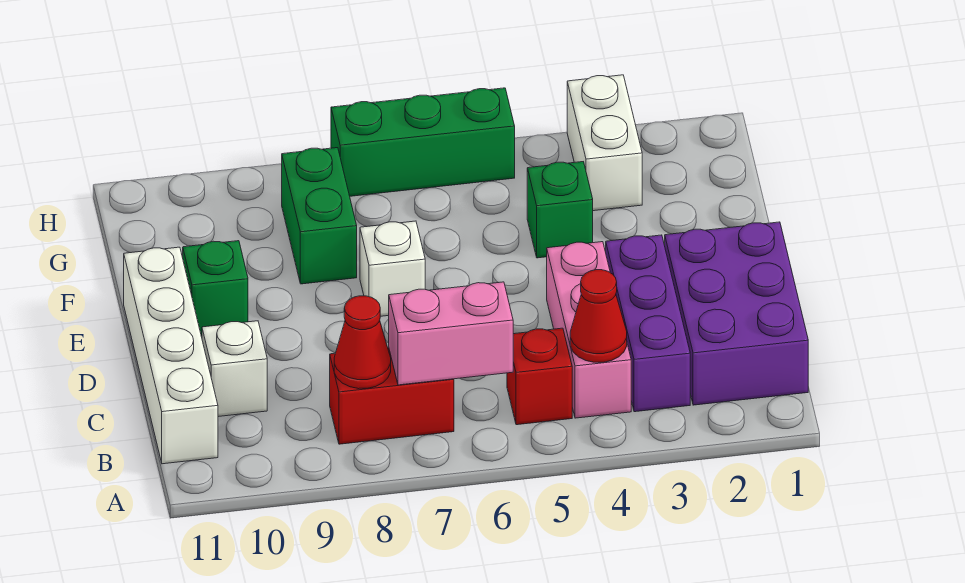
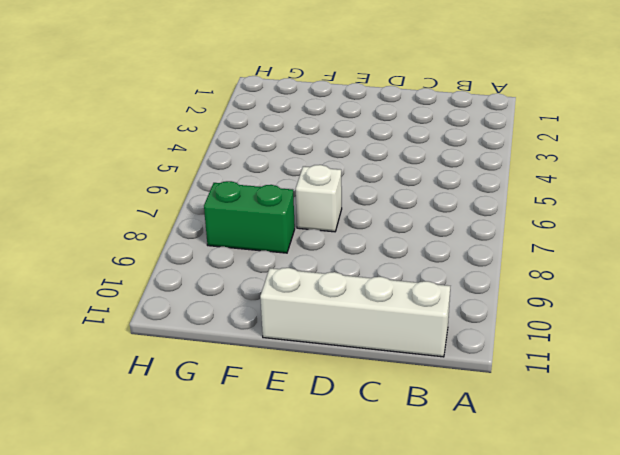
none -> purple 2x3 brick [665,222,808,405]
none -> purple 1x3 brick [606,235,690,412]
none -> pink 1x3 brick [547,242,631,418]

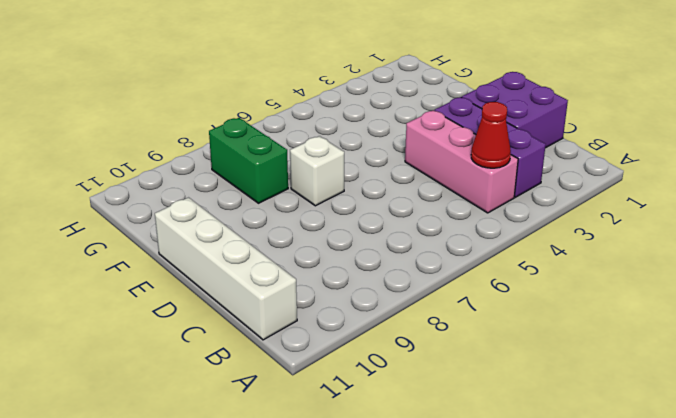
purple 2x2 brick [462,72,568,148] -> purple 2x3 brick [665,222,808,405]
none -> red 1x1 brick [507,328,572,425]
none -> red 1x2 brick [330,347,454,444]
none -> white 1x1 brick [202,321,267,417]

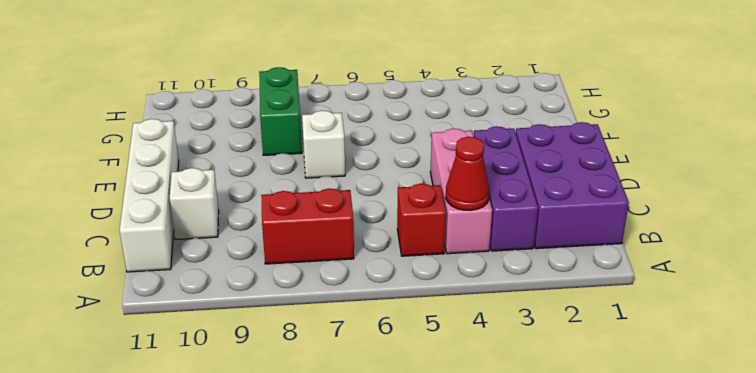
none -> green 1x1 brick [183,241,248,336]
none -> green 1x1 brick [527,162,593,258]
none -> white 1x2 brick [567,75,642,211]

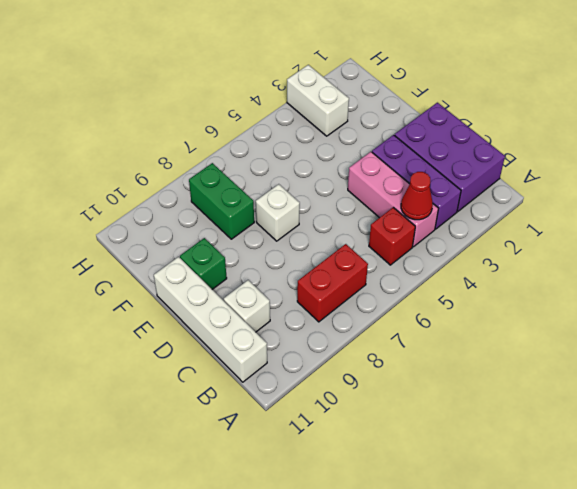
none -> green 1x1 brick [527,162,593,258]
none -> green 1x3 brick [331,88,515,196]
none -> pink 1x2 brick [389,282,513,385]

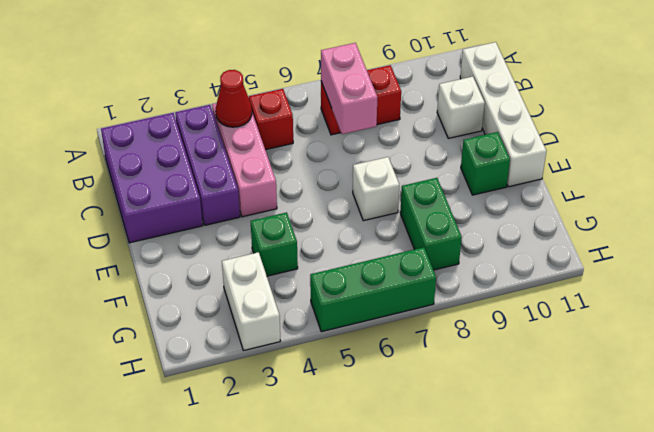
pink 1x2 brick [321,43,377,134] -> pink 1x2 brick turned to [389,282,513,385]
none -> red 1x1 cone [334,296,391,389]

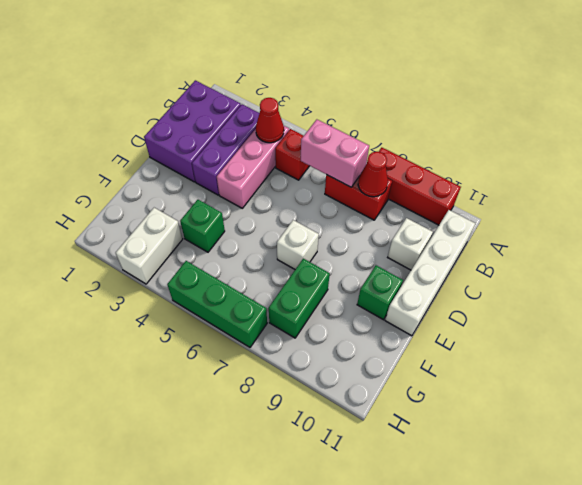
red 1x3 brick [379,148,461,225] -> none

